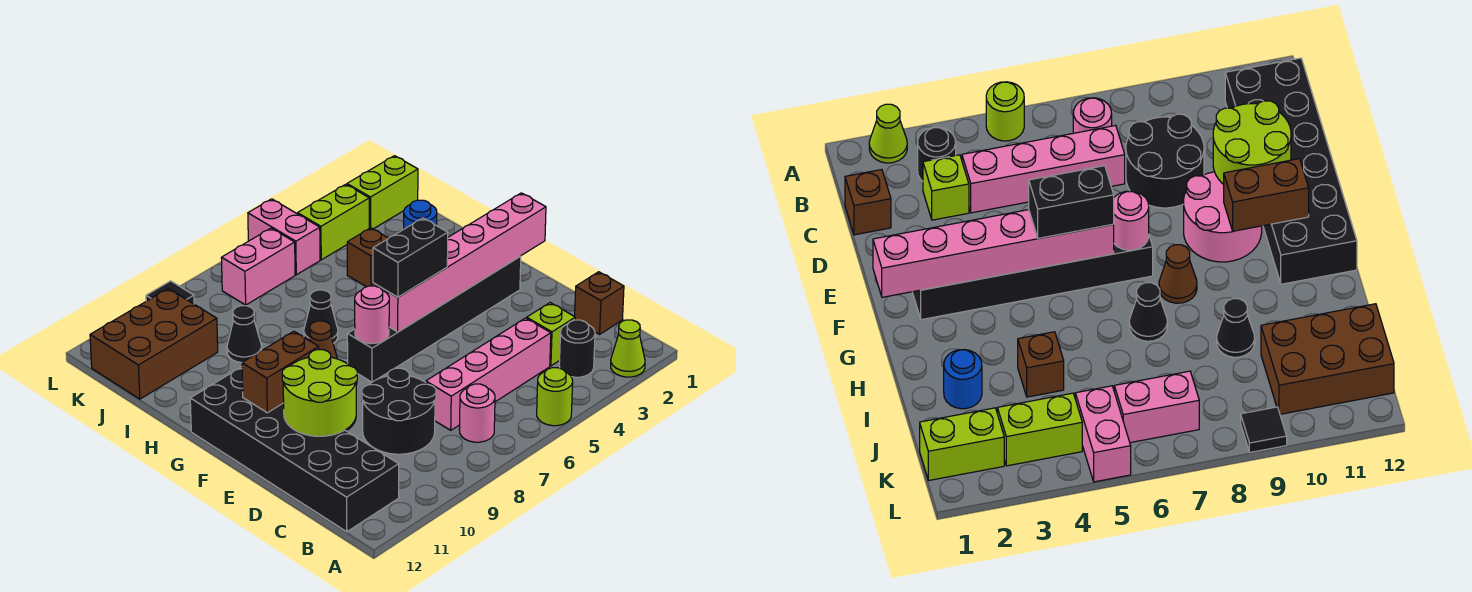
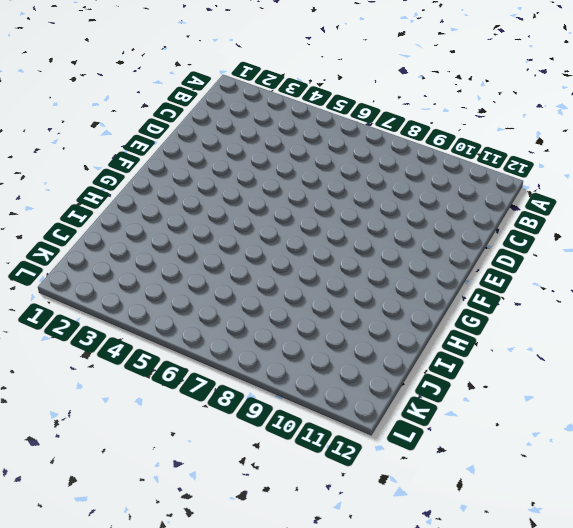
none -> lime 1x1 cone [611,320,645,377]
none -> lime 1x1 round brick [537,368,573,426]
none -> black 1x1 round brick [559,320,595,377]

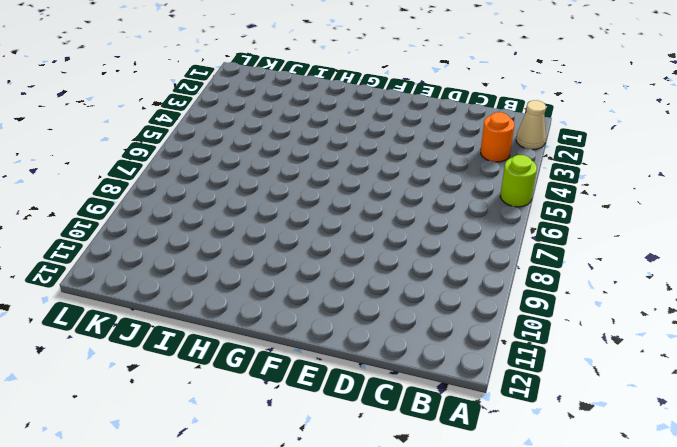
tan 1x1 cone [516,100,546,150] -> lime 1x1 cone [611,320,645,377]
orange 1x1 round brick [481,112,514,162] -> black 1x1 round brick [559,320,595,377]
none -> pink 1x1 round brick [459,384,495,442]
none -> black 2x6 brick [190,367,399,532]
none -> brown 1x1 brick [575,272,624,334]

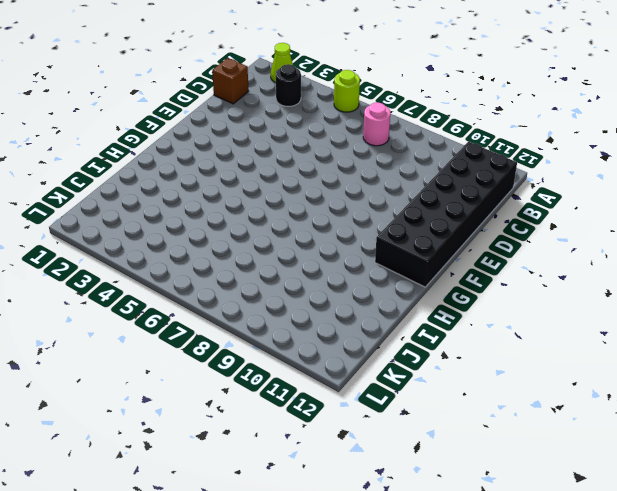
none -> lime 1x1 brick [527,303,575,366]
none -> pink 1x4 brick [426,318,551,430]
none -> black 2x2 round brick [362,368,436,454]

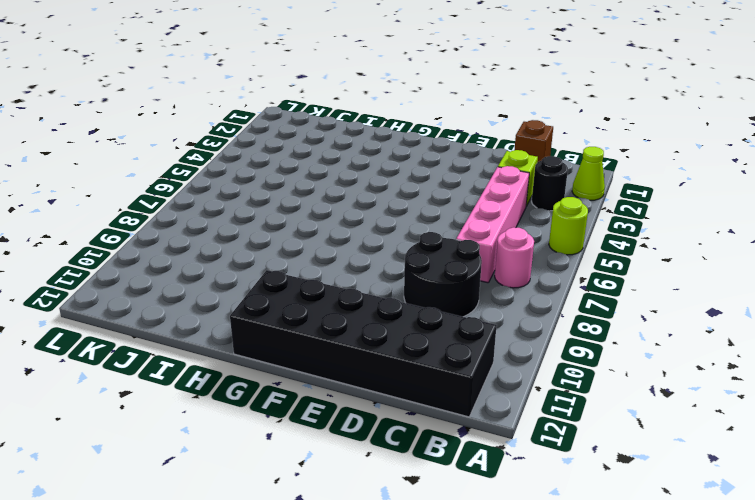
none -> pink 2x2 round brick [1184,172,1262,262]
none -> black 1x6 brick [347,256,521,382]
none -> brown 1x1 cone [309,321,337,359]

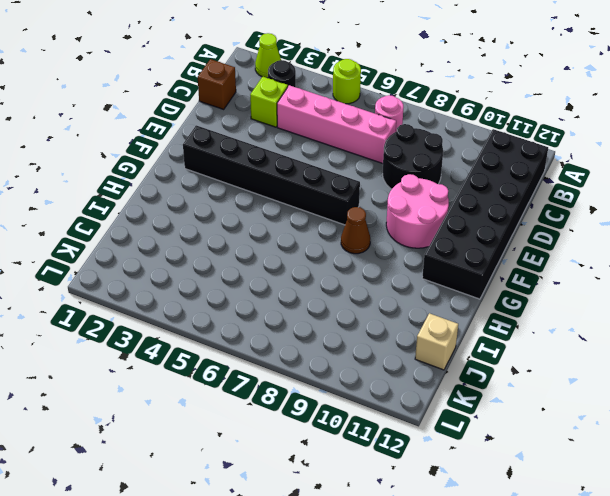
tan 1x1 brick [415,313,458,370] -> brown 2x3 brick [90,288,218,399]
none -> black 1x1 cone [304,290,338,343]
none -> blue 1x1 round brick [404,200,437,229]
none -> brown 1x1 brick [347,228,388,287]

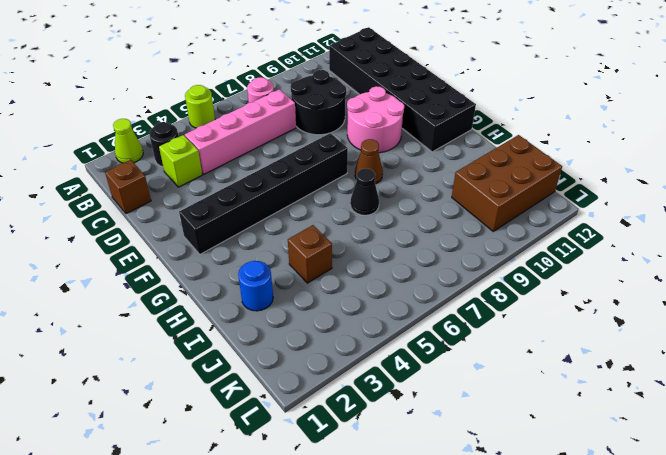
none -> black 1x1 cone [227,306,261,363]
none -> lime 1x2 brick [347,156,418,229]
none -> lime 1x2 brick [297,184,369,260]

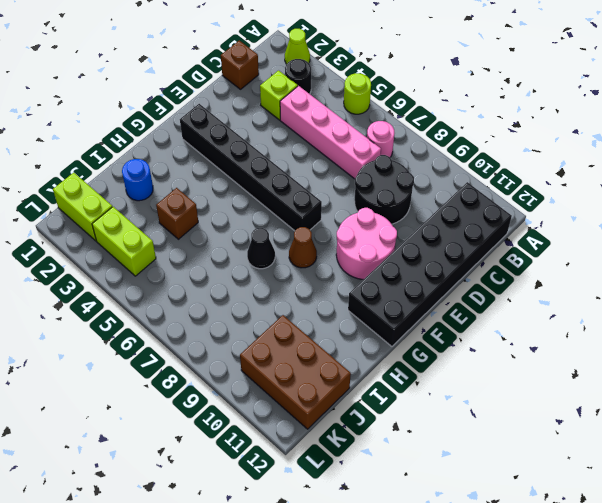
none -> black 1x1 cone [227,306,261,363]
none -> pink 1x2 brick [248,199,320,275]
none -> pink 1x2 brick [221,228,295,305]

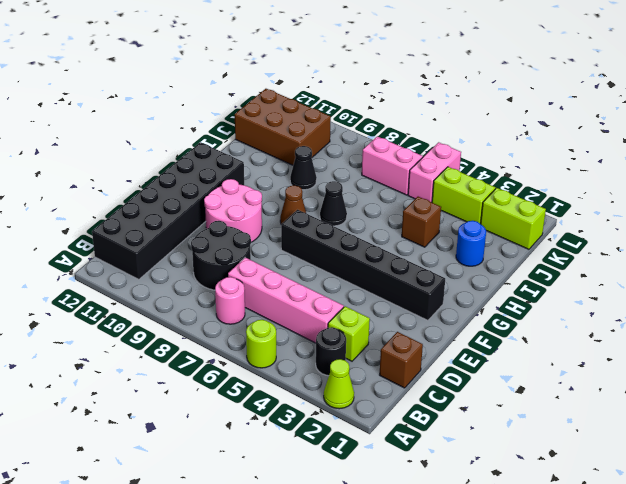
none -> black 1x1 tile [146,281,194,304]
none -> lime 2x2 round brick [282,350,357,436]
none -> pink 1x6 brick [373,193,546,332]

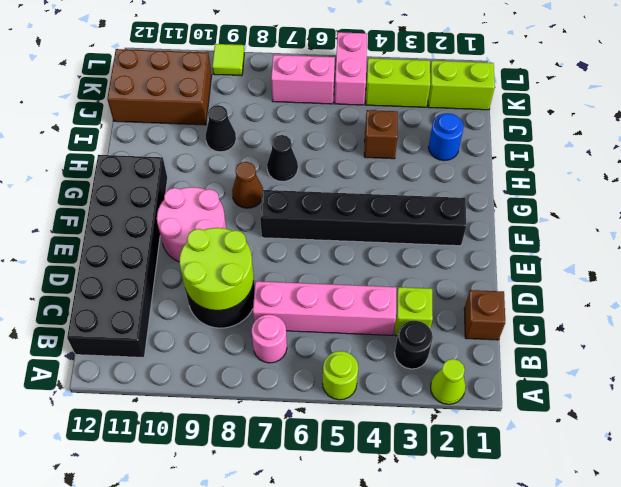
lime 2x2 round brick [179,228,254,310] -> lime 2x2 round brick moved to [282,350,357,436]
lime 1x1 tile [212,44,244,76] -> black 1x1 tile [146,281,194,304]
none -> pink 1x6 brick [373,193,546,332]
none -> pink 1x1 round brick [355,286,389,344]
none -> brown 1x2 brick [242,331,319,413]

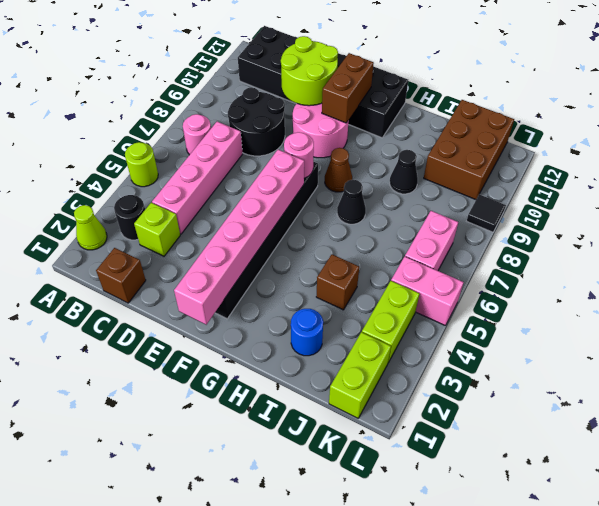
none -> black 1x2 brick [373,218,448,297]

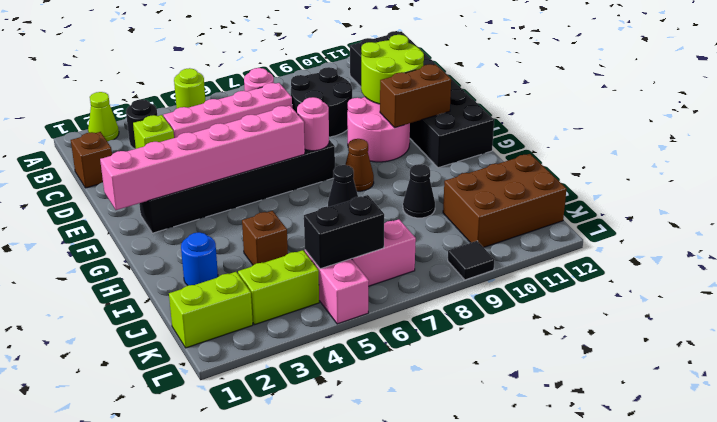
black 1x2 brick [304,195,384,269] -> black 1x2 brick moved to [373,218,448,297]

